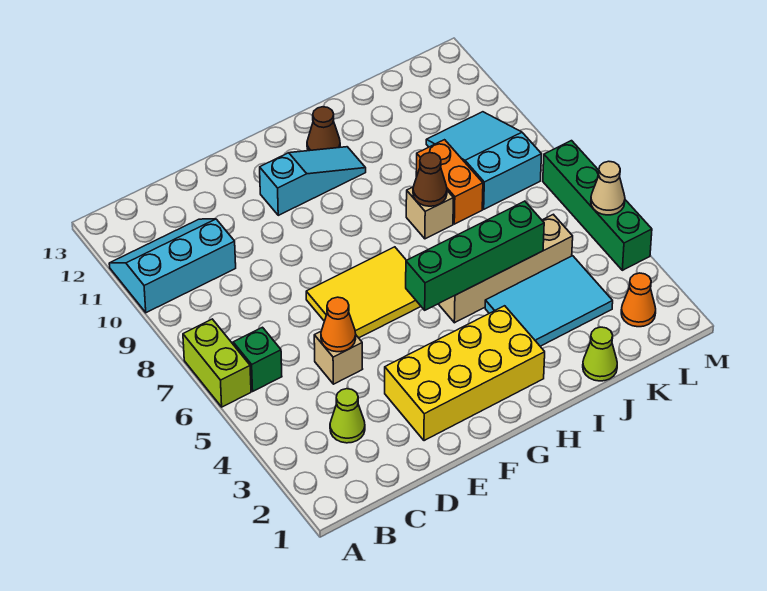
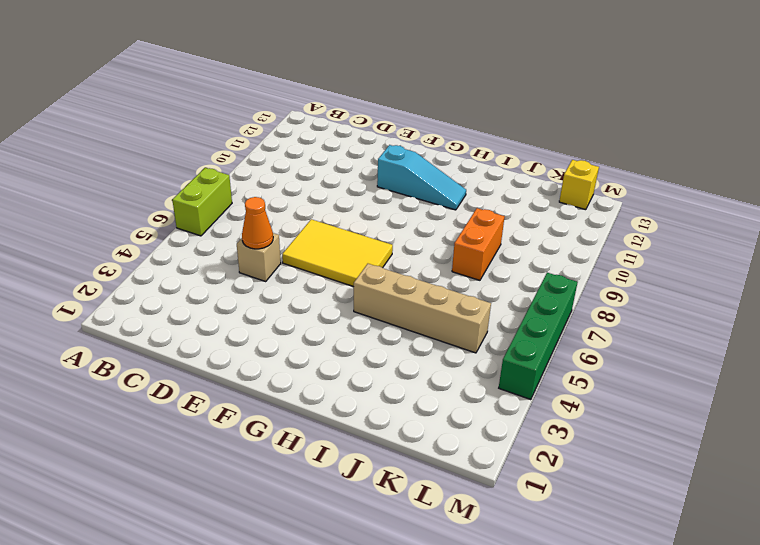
yellow 1x1 brick [559,160,599,210] -> none
none -> cyan 2x3 slope [109,219,236,313]
none -> green 1x1 brick [233,327,282,391]
none -> lime 1x1 cone [330,389,365,443]

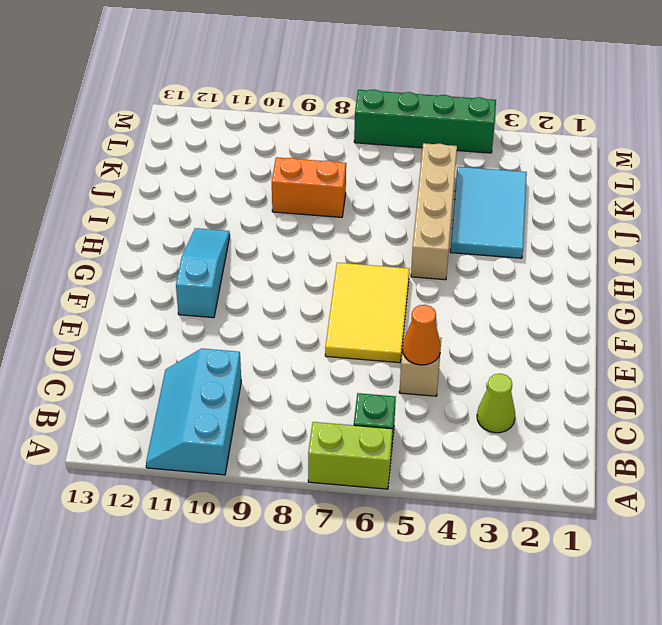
none -> yellow 2x4 brick [385,306,545,441]
none -> brown 1x1 cone [307,107,340,151]
none -> tan 1x1 brick [406,187,453,239]

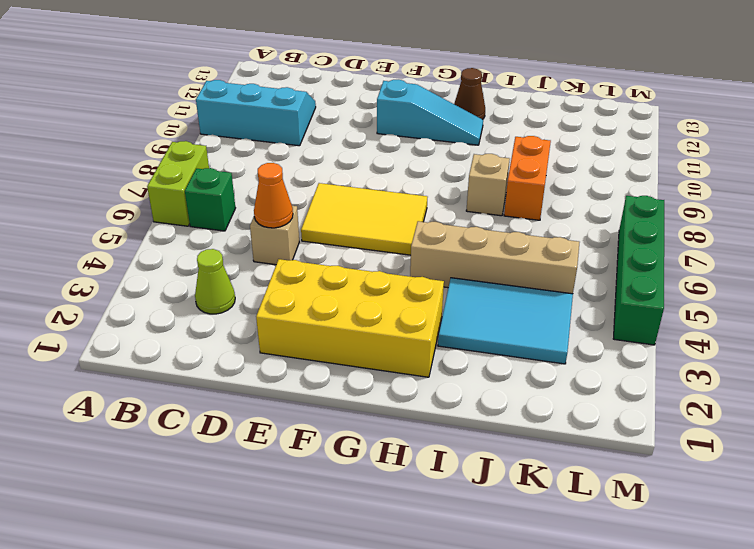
none -> lime 1x1 cone [583,327,617,381]
none -> cyan 2x3 slope [426,112,542,209]
none -> orange 1x1 cone [621,273,656,327]

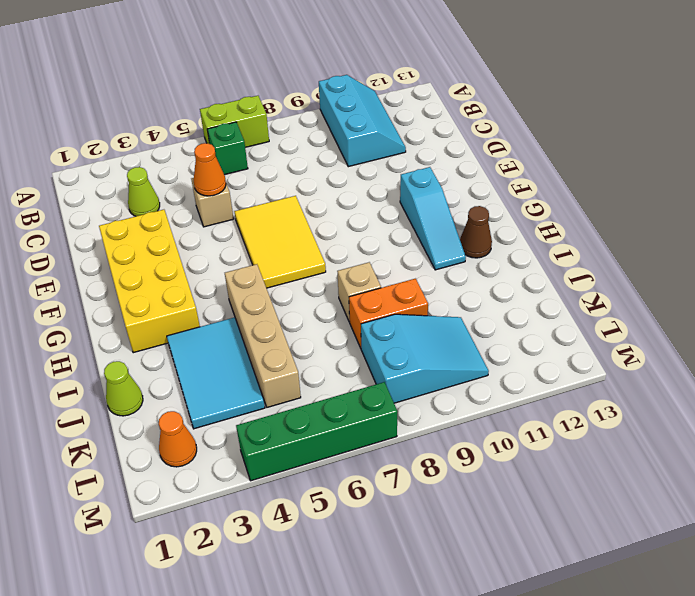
none -> green 1x4 brick [406,201,544,310]
none -> brown 1x1 cone [413,153,447,206]
none -> tan 1x1 cone [591,161,625,215]

